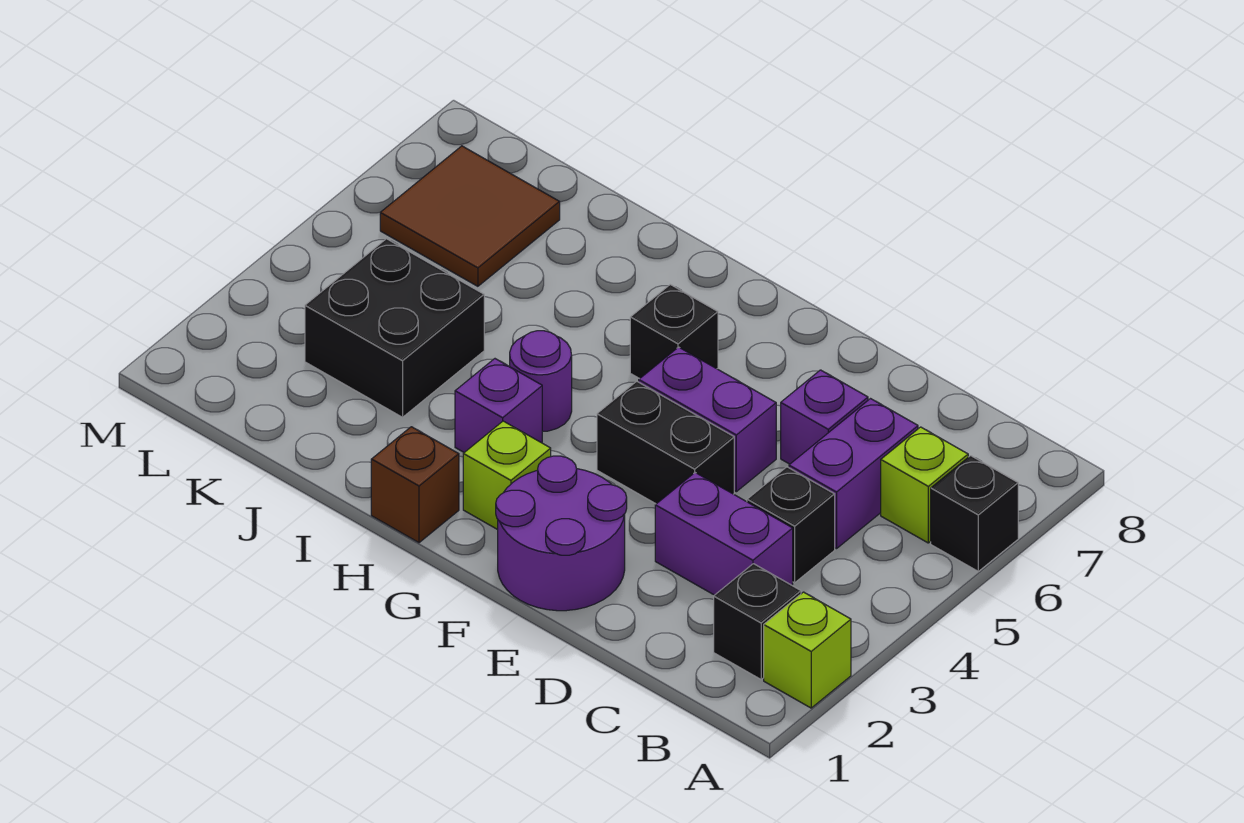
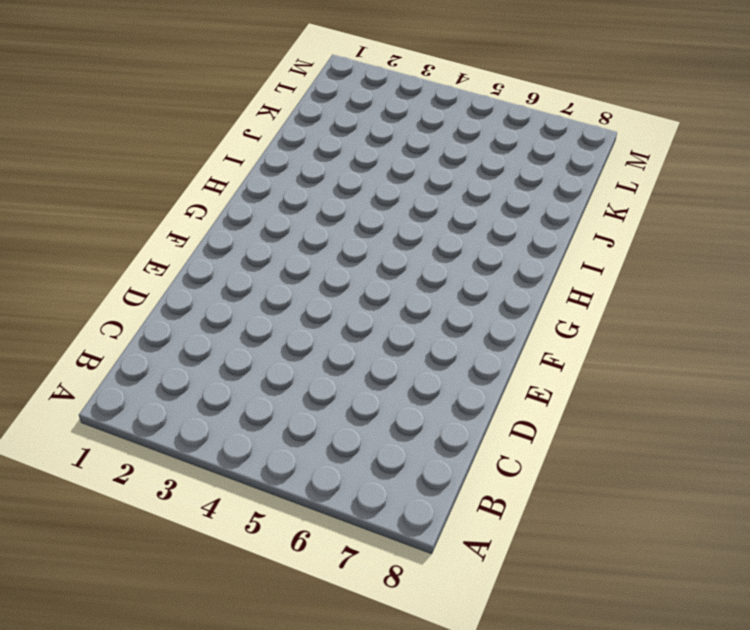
none -> lime 1x1 brick [764,592,851,708]
none -> black 1x1 brick [931,456,1018,571]
none -> black 1x1 brick [714,564,801,679]

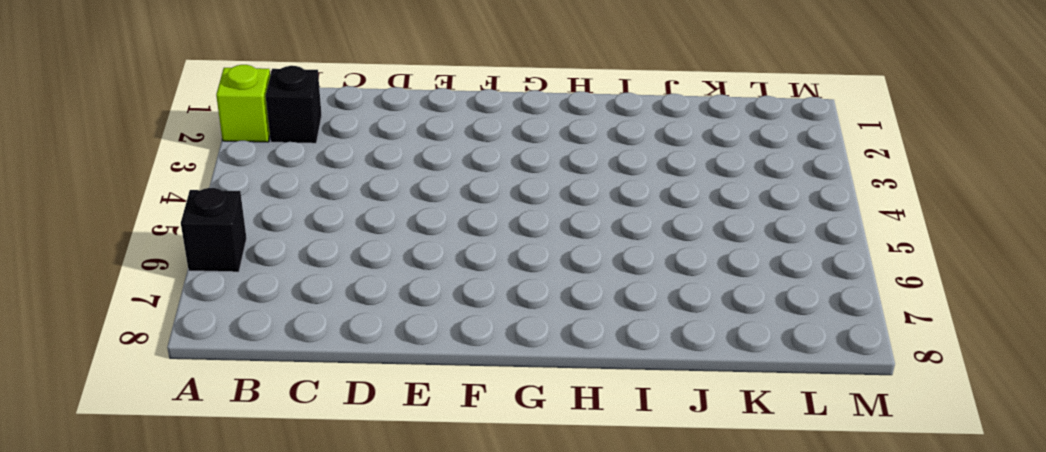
none -> lime 1x1 brick [881,427,968,543]
none -> purple 1x2 brick [655,473,793,595]
none -> black 1x1 brick [747,467,835,583]

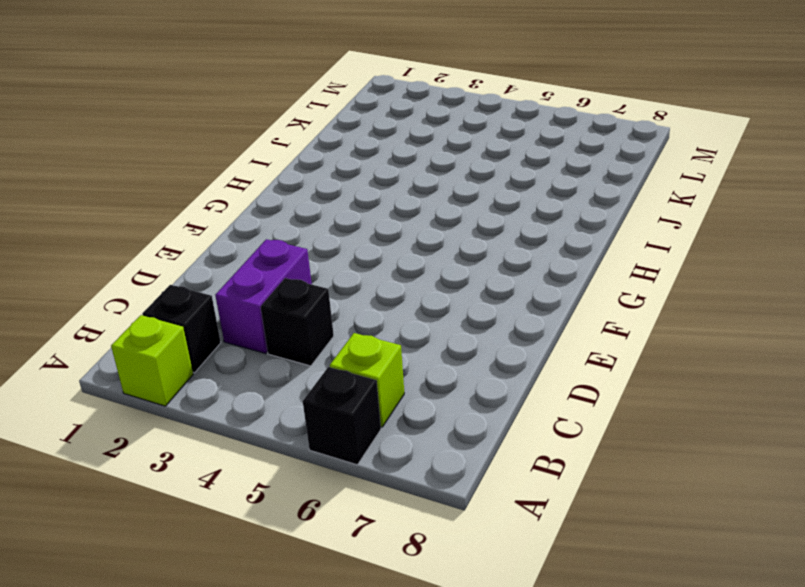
none -> purple 1x2 brick [789,399,918,549]
none -> purple 1x1 brick [781,370,868,464]
none -> purple 2x2 round brick [496,456,627,611]

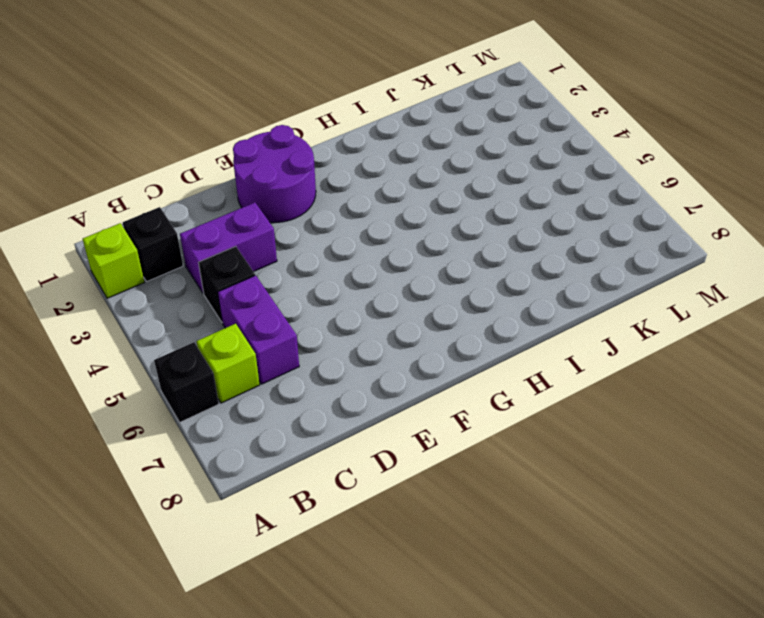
none -> purple 1x1 brick [781,370,868,464]
none -> black 1x2 brick [597,381,734,504]
none -> purple 1x2 brick [639,347,776,492]

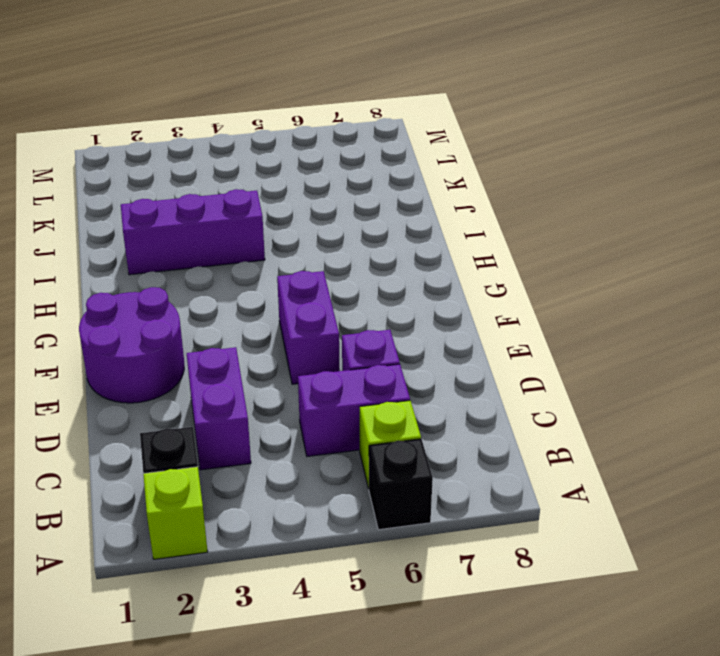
purple 1x3 brick [121,189,265,275] -> none
none -> black 1x1 brick [747,467,835,583]
none -> black 1x2 brick [597,381,734,504]
none -> lime 1x1 brick [463,421,551,530]

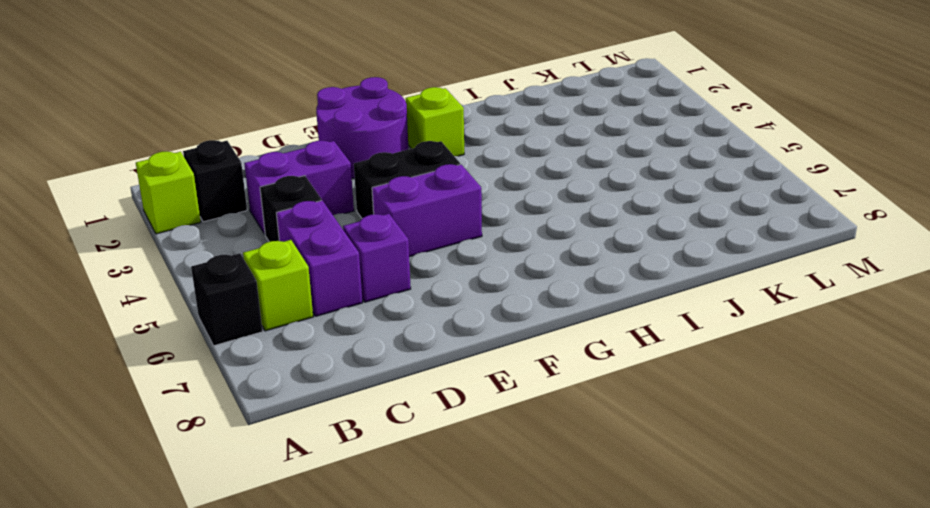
none -> black 1x1 brick [630,285,718,379]
none -> brown 1x1 brick [371,427,459,543]
none -> purple 1x1 brick [455,359,542,452]

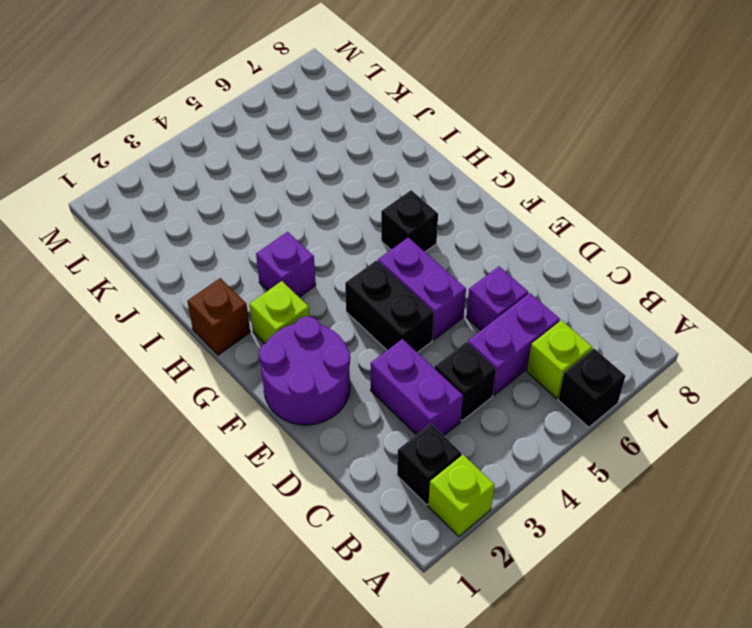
none -> purple 1x1 round brick [510,331,572,431]
none -> black 2x2 brick [305,239,484,417]
none -> brown 2x2 tile [380,146,560,286]

